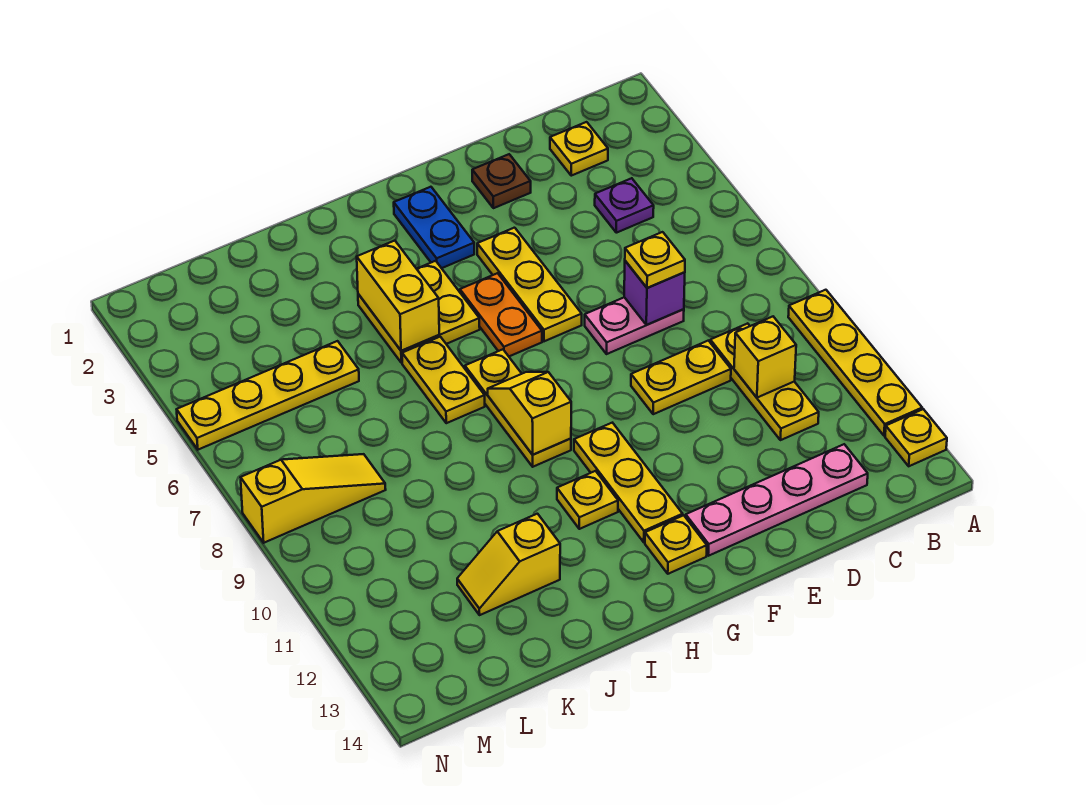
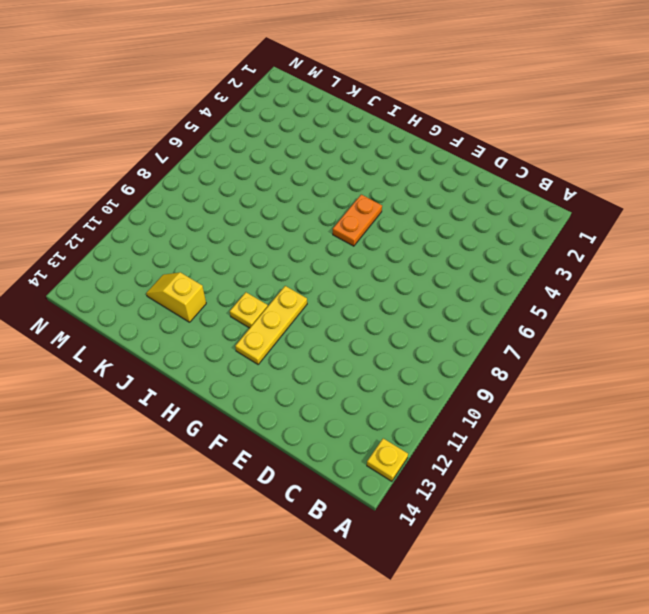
none -> yellow 1x4 plate [788,290,922,436]
none -> yellow 1x1 plate [550,122,608,176]
none -> purple 1x1 plate [595,178,654,233]

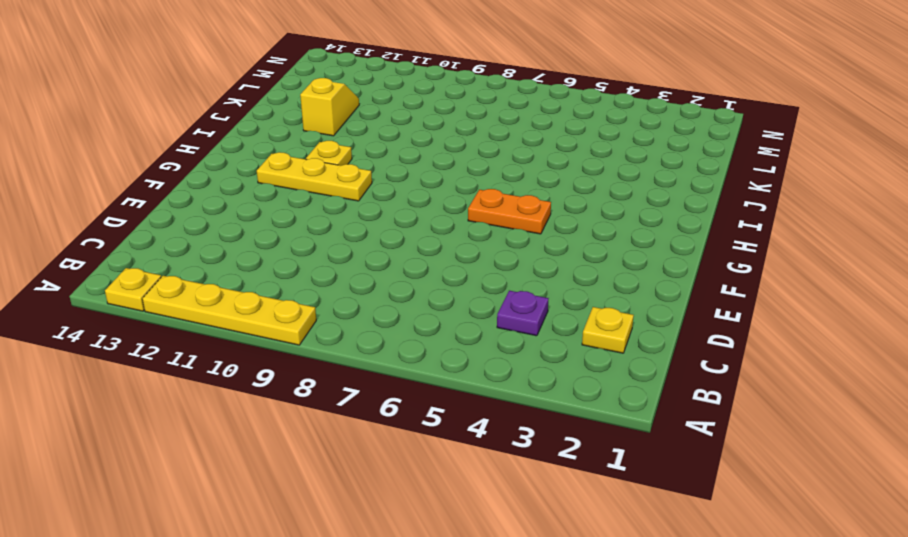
none -> yellow 1x3 plate [710,323,819,440]
none -> pink 1x4 plate [686,444,868,556]
none -> pink 1x2 plate [585,297,684,354]

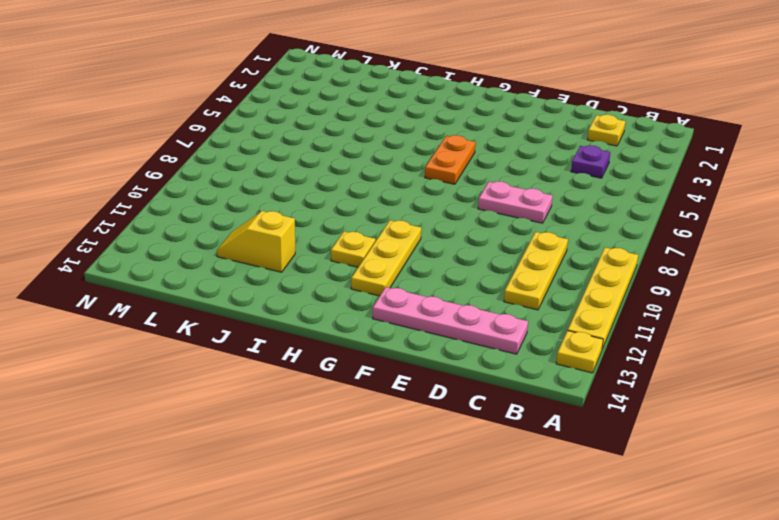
none -> yellow 1x2 plate [631,341,731,414]
none -> brown 1x1 plate [472,154,531,208]
none -> yellow 1x3 plate [477,228,582,341]

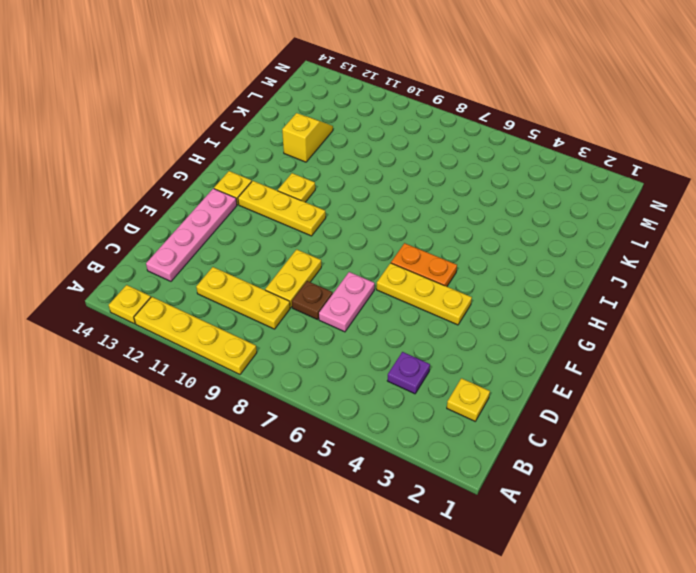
brown 1x1 plate [292,281,333,319] -> brown 1x1 plate moved to [472,154,531,208]
none -> blue 1x2 plate [394,187,474,268]
none -> yellow 2x2 plate [358,261,480,363]
none -> yellow 1x3 plate [465,349,571,467]

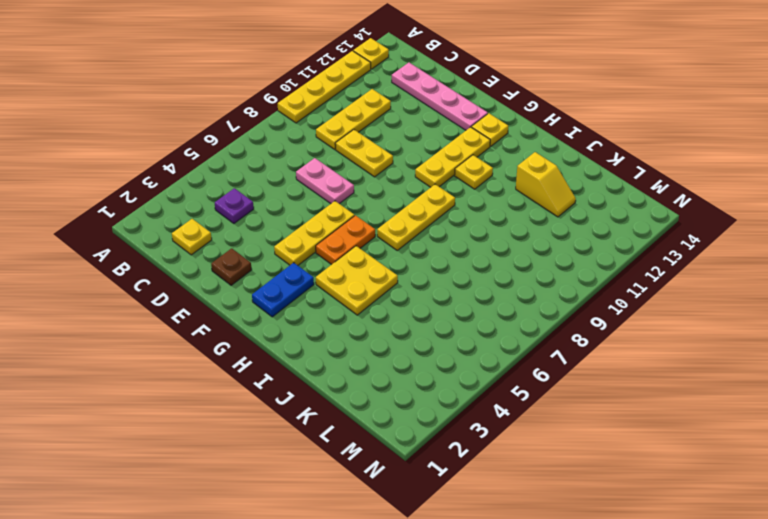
none -> yellow 1x2 plate [402,337,485,423]
none -> yellow 1x4 plate [177,341,359,450]
none -> yellow 1x3 slope [241,454,386,543]

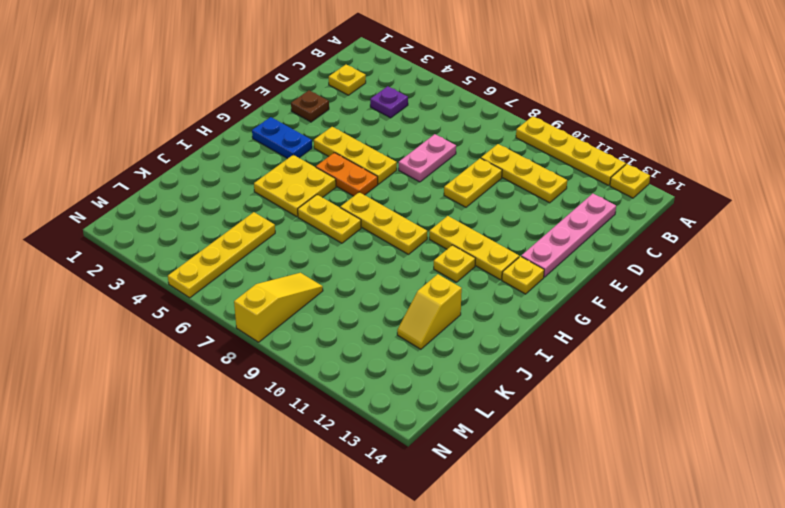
none -> yellow 1x1 brick [734,317,796,398]
none -> purple 1x1 brick [624,261,685,325]
none -> yellow 1x2 slope [488,372,571,455]

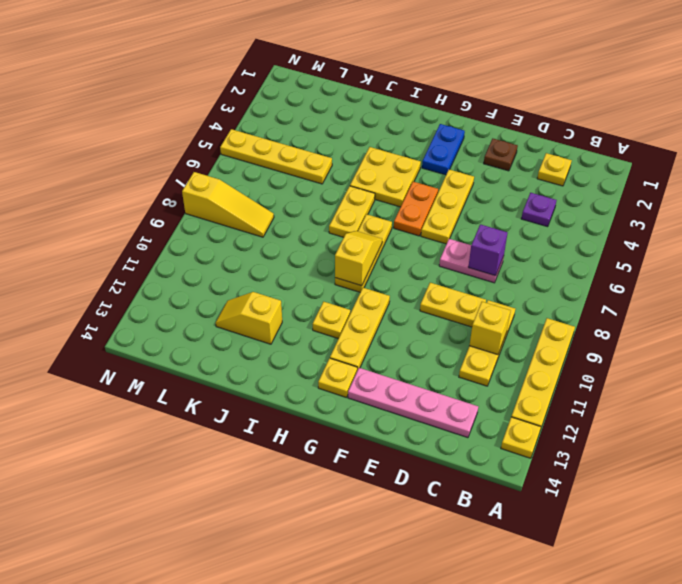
none -> yellow 1x2 brick [357,241,439,351]
none -> yellow 1x1 plate [625,232,685,288]

